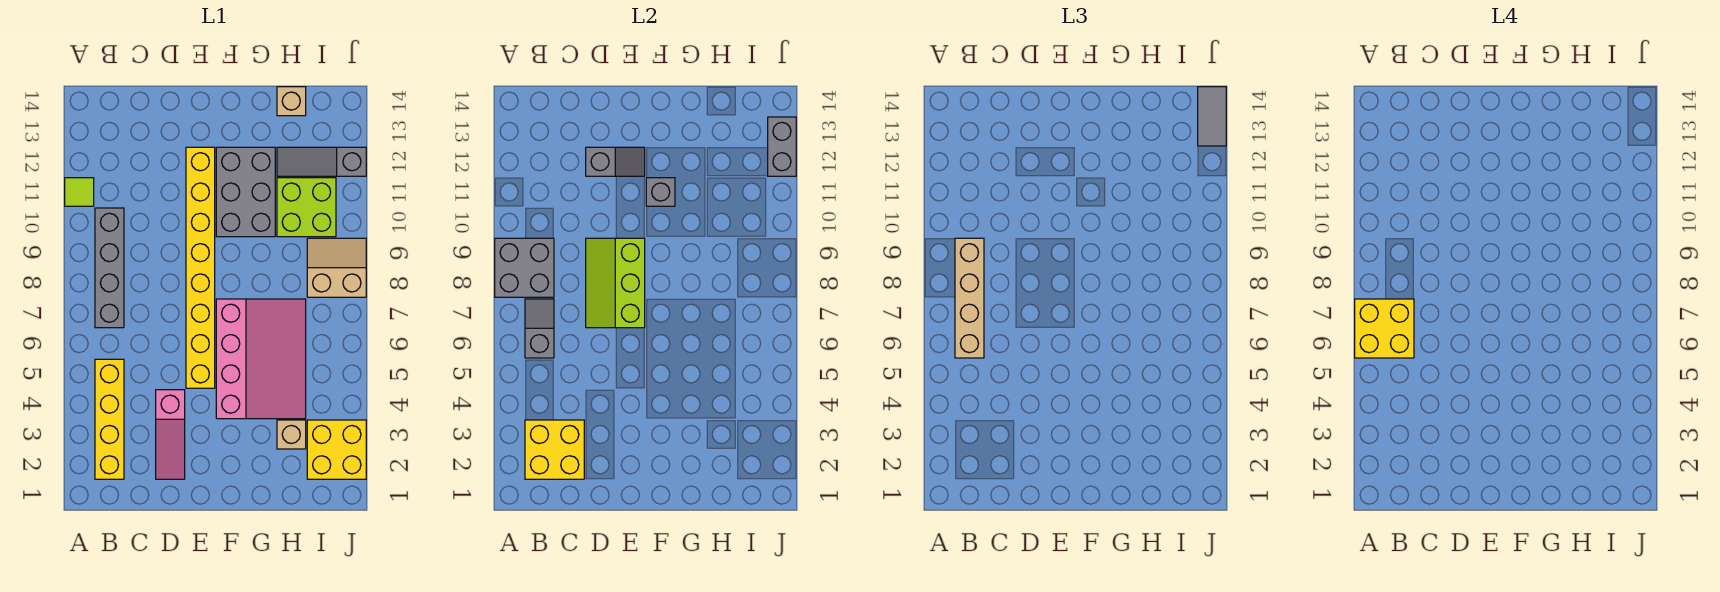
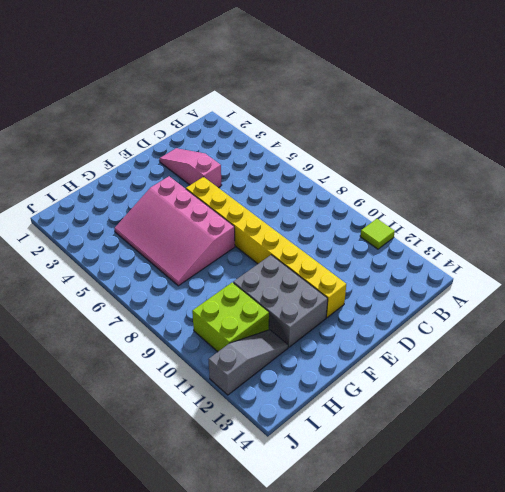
none -> yellow 1x4 brick [95,359,124,479]
none -> grey 1x4 brick [95,208,124,328]
none -> tan 1x1 brick [277,420,306,449]

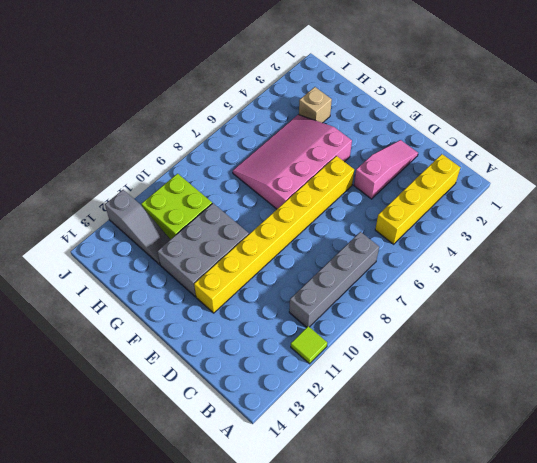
none -> tan 1x1 brick [277,87,306,116]
none -> yellow 2x2 brick [307,420,366,479]
none -> tan 2x2 slope [307,238,366,297]

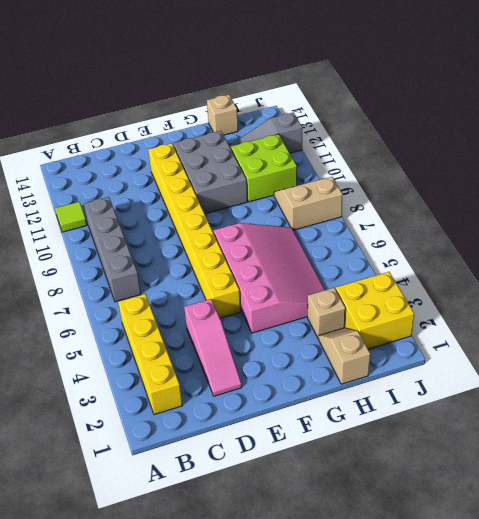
tan 1x2 slope [318,328,370,384] -> none
none -> grey 2x2 brick [495,238,554,297]
none -> yellow 2x2 brick [525,420,584,479]
none -> grey 1x2 slope [525,299,554,358]

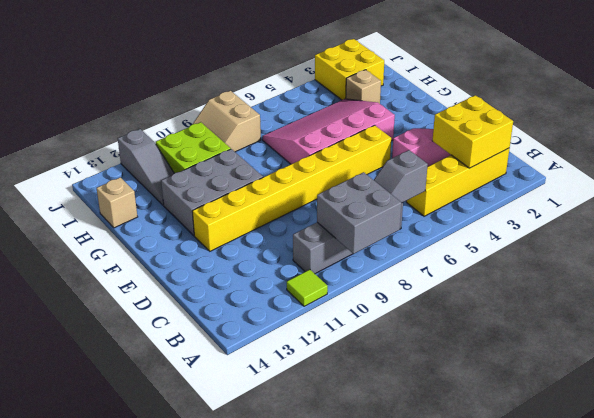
none -> lime 2x3 slope [586,238,645,328]
none -> grey 1x2 slope [586,147,645,176]
none -> grey 1x1 brick [646,178,675,206]

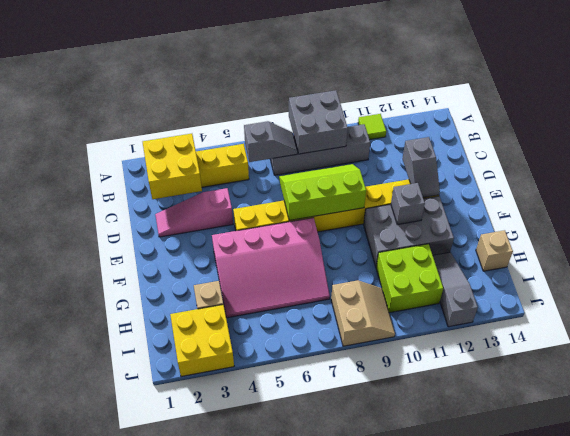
none -> grey 1x2 brick [768,117,796,176]
none -> tan 1x4 brick [955,238,984,358]
none -> grey 1x2 tile [1198,87,1226,146]

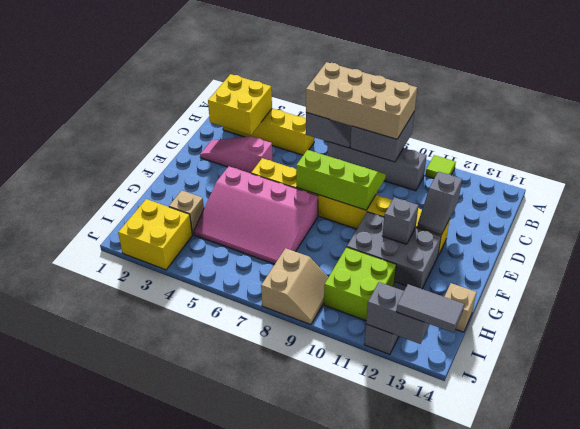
tan 2x4 brick [306,62,417,139] -> tan 1x4 brick [955,238,984,358]
none -> yellow 2x2 brick [1355,299,1414,358]

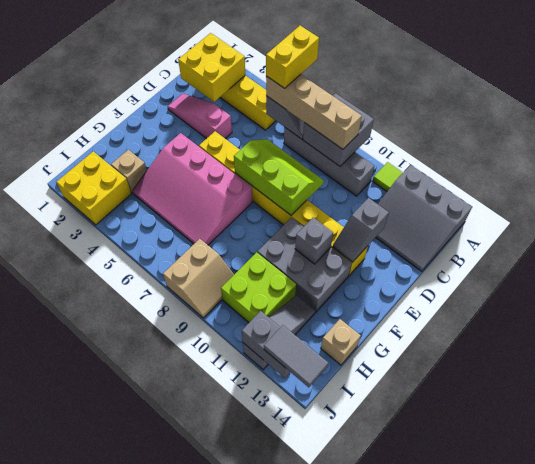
yellow 1x2 brick [266,26,319,88] -> yellow 2x2 brick [1355,299,1414,358]
grey 3x3 slope [375,165,472,272] -> none

